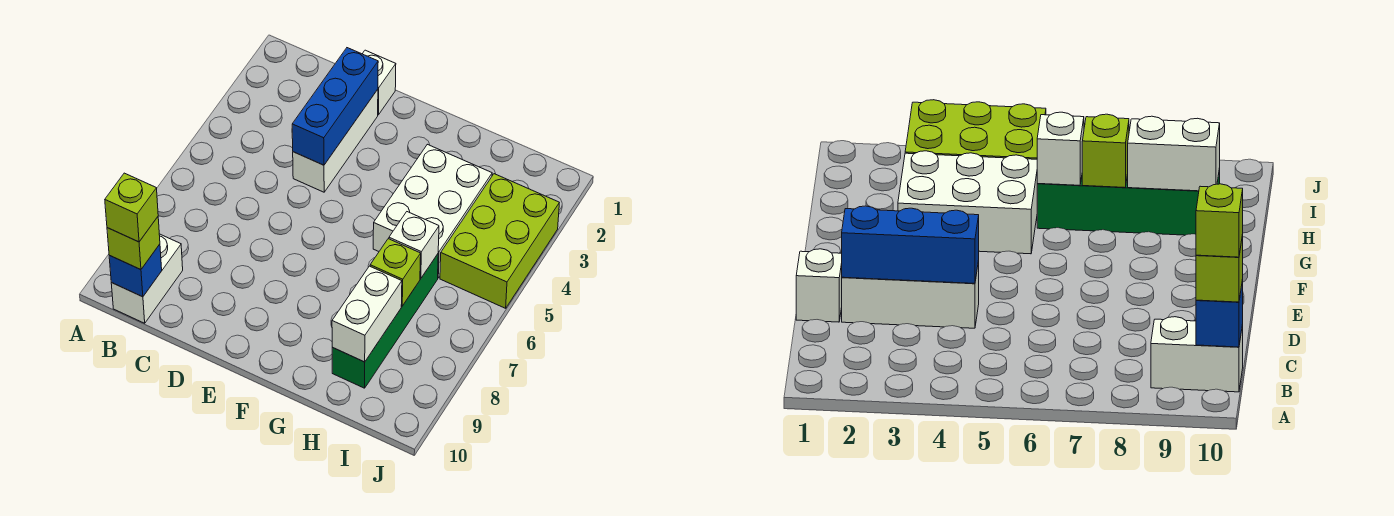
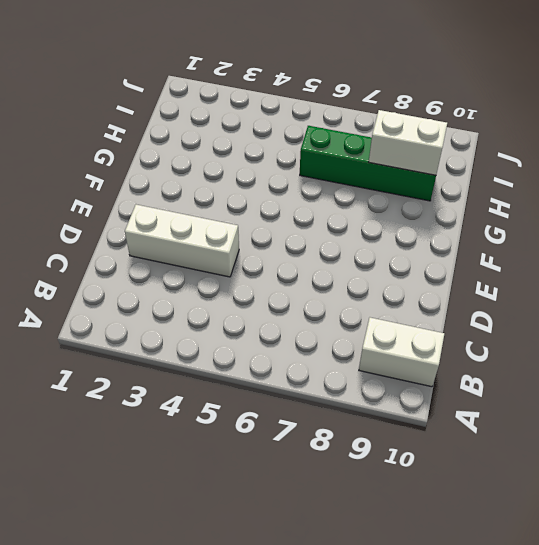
none -> white 1x1 brick [363,50,396,115]
none -> white 2x3 brick [373,144,492,278]
none -> lime 2x3 brick [440,174,559,308]

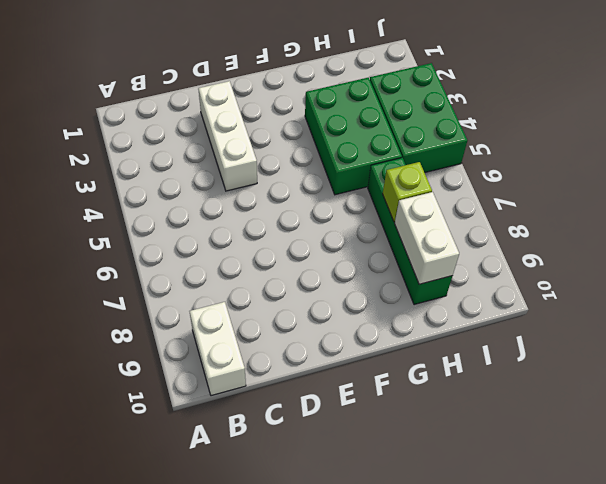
green 2x3 brick [305,77,402,195] -> white 2x3 brick [373,144,492,278]
green 2x3 brick [370,63,467,173] -> lime 2x3 brick [440,174,559,308]
none -> white 1x1 brick [363,50,396,115]
none -> blue 1x1 brick [109,244,162,297]
none -> blue 1x3 brick [292,48,378,165]

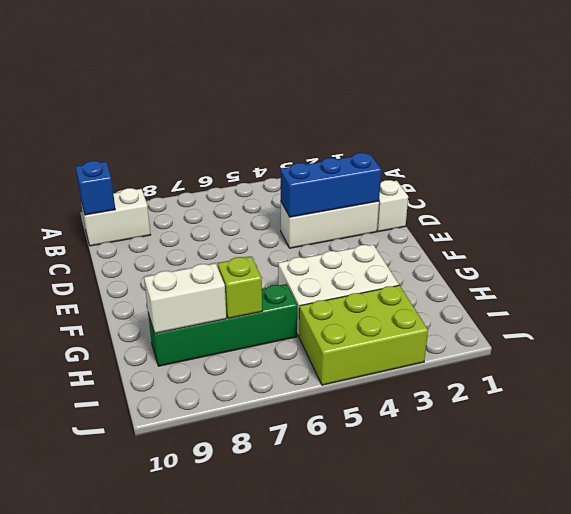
none -> white 1x1 brick [389,212,439,279]
none -> lime 1x1 brick [107,217,160,270]
none -> lime 1x1 brick [105,173,158,242]

